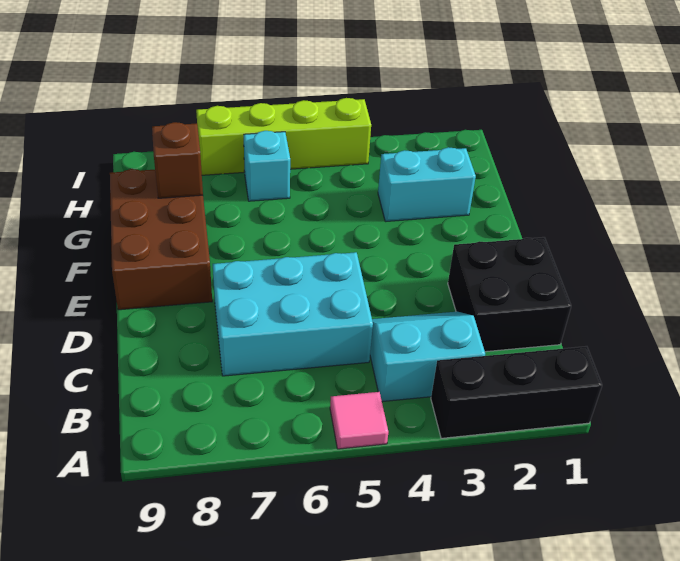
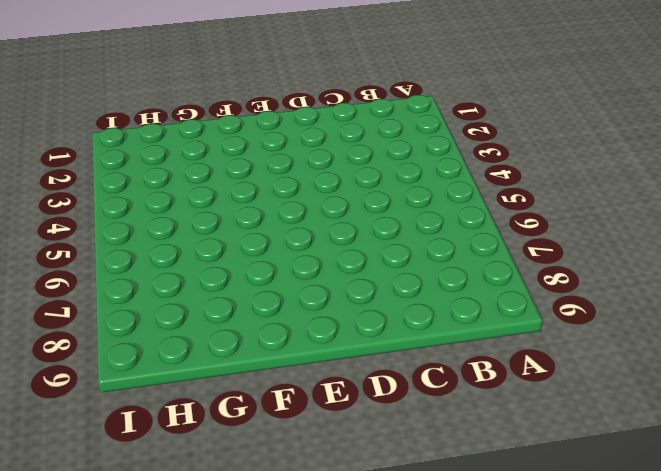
none -> black 1x3 brick [431,346,602,438]
none -> pink 1x1 tile [330,392,388,449]

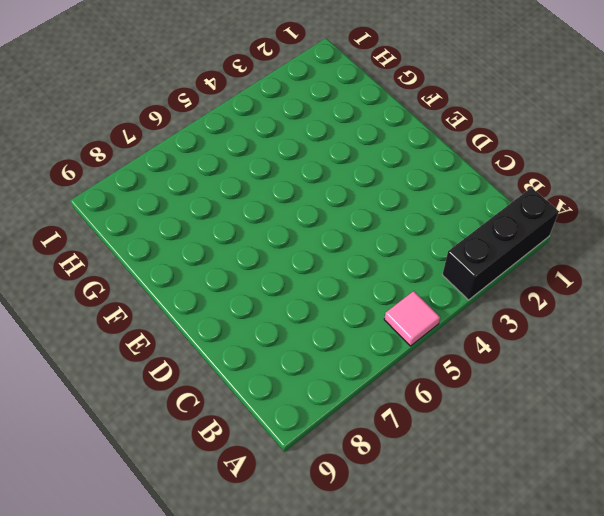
none -> cyan 2x2 slope [370,312,485,402]
none -> black 2x2 brick [448,237,571,352]

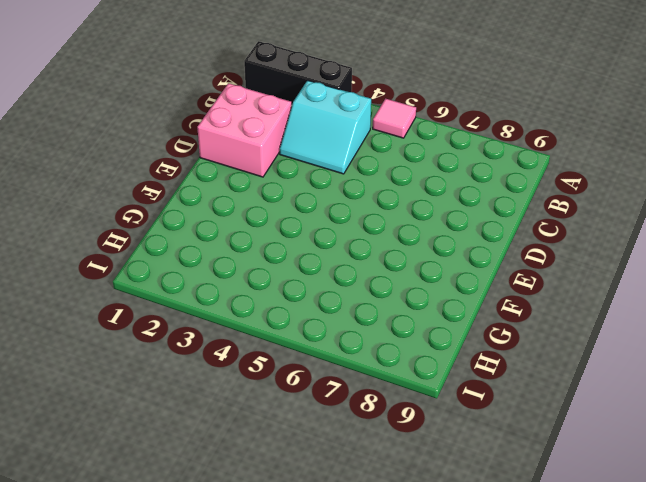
pink 2x2 brick [197,83,292,177] -> black 2x2 brick [448,237,571,352]
none -> cyan 2x3 brick [213,252,373,376]
none -> brown 2x3 brick [110,169,212,310]

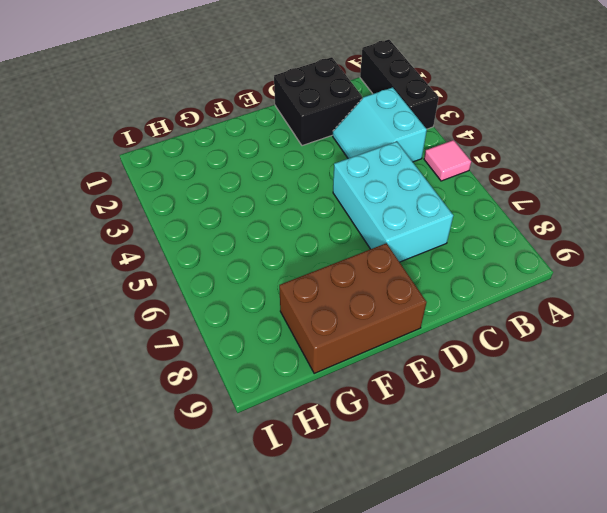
none -> cyan 1x2 brick [378,147,476,222]
none -> cyan 1x1 brick [244,131,290,201]

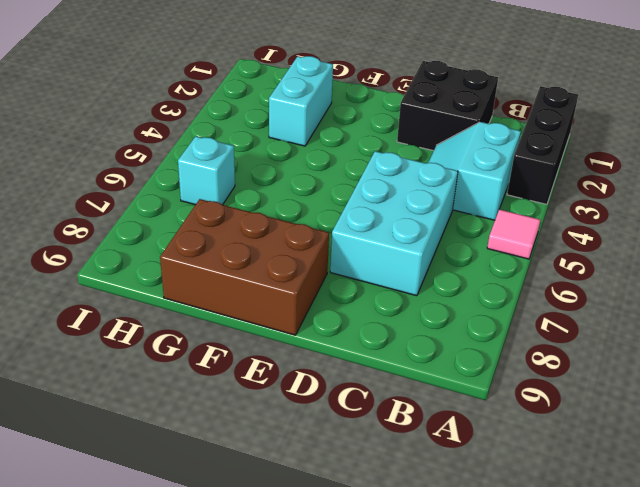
none -> lime 1x4 brick [196,98,371,175]
none -> brown 1x1 brick [152,122,203,198]

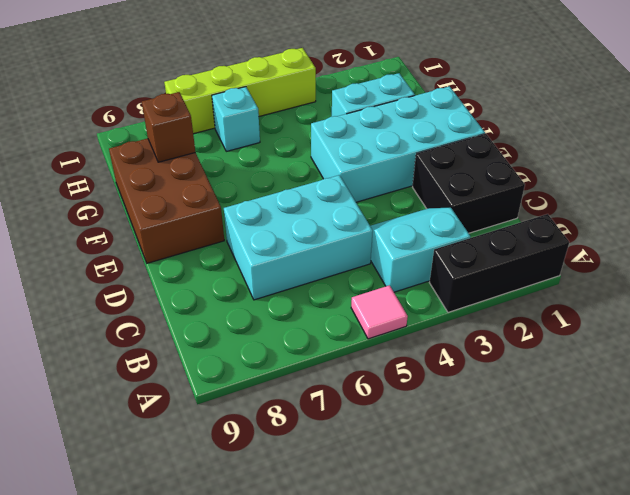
cyan 2x4 brick [311,86,485,202] -> none

